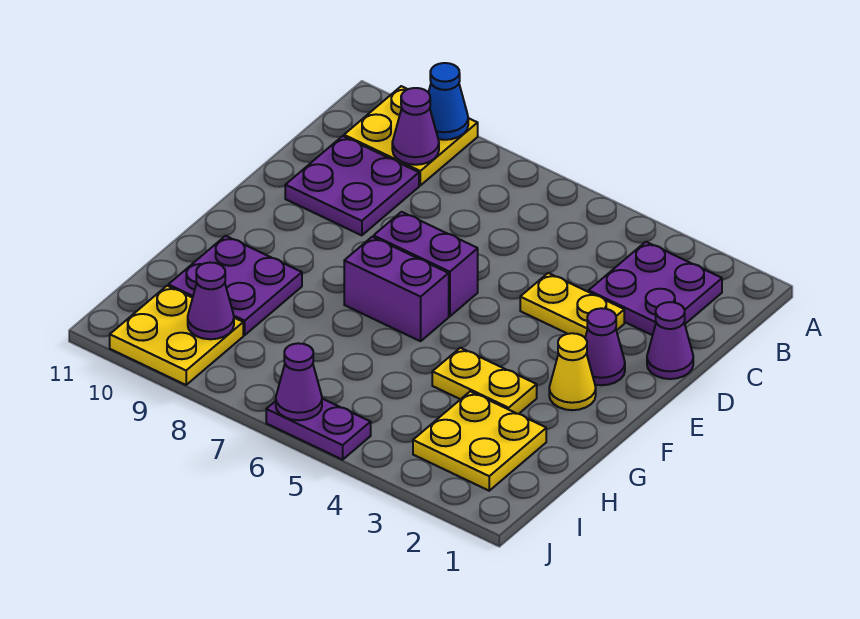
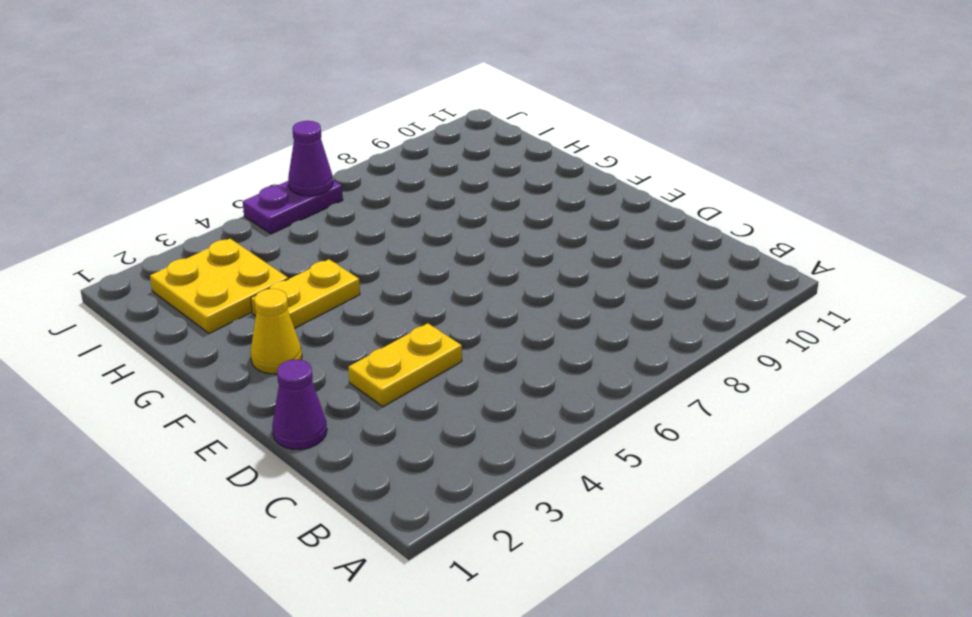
none -> yellow 2x2 plate [344,86,478,185]
none -> purple 2x2 plate [589,242,722,335]
none -> purple 2x2 plate [285,136,419,235]

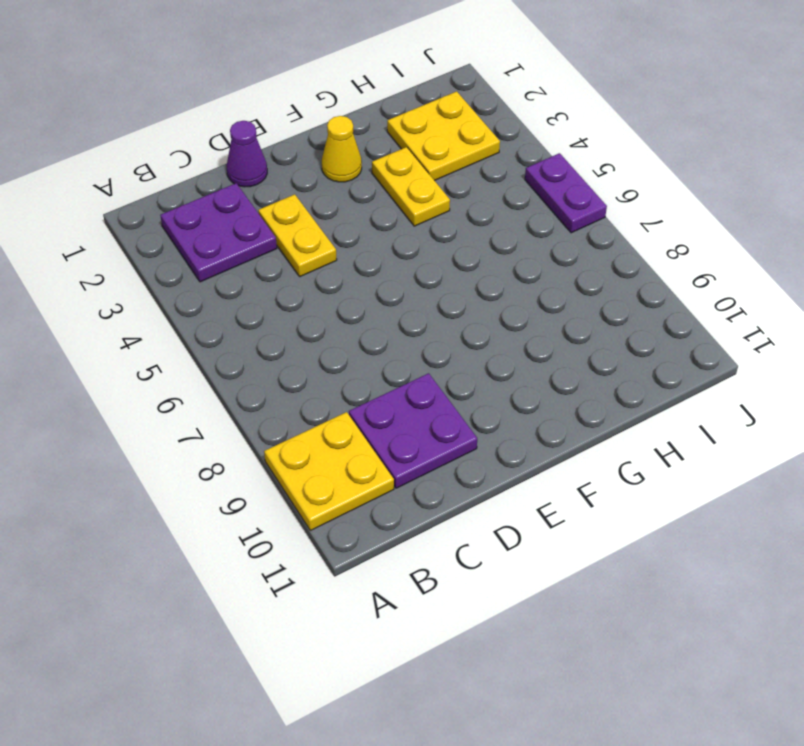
none -> purple 1x1 cone [585,308,625,385]
none -> purple 1x2 brick [374,212,478,316]
none -> purple 1x2 brick [344,237,449,341]

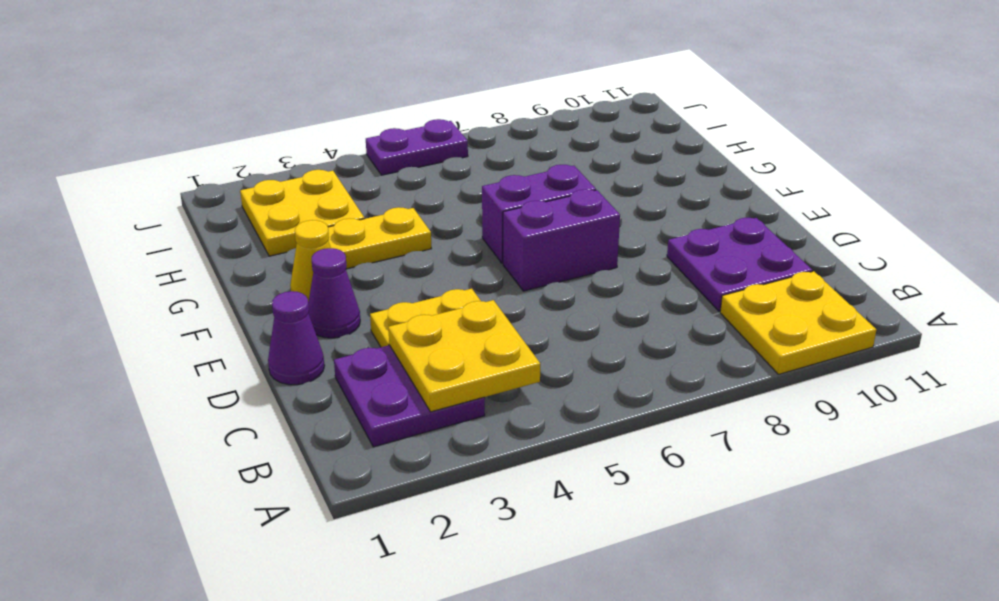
yellow 2x2 plate [388,300,540,412] -> yellow 2x2 plate moved to [110,286,243,385]
none -> purple 2x2 plate [168,236,302,335]
none -> blue 1x1 cone [428,63,468,140]
none -> purple 1x1 cone [392,88,439,165]

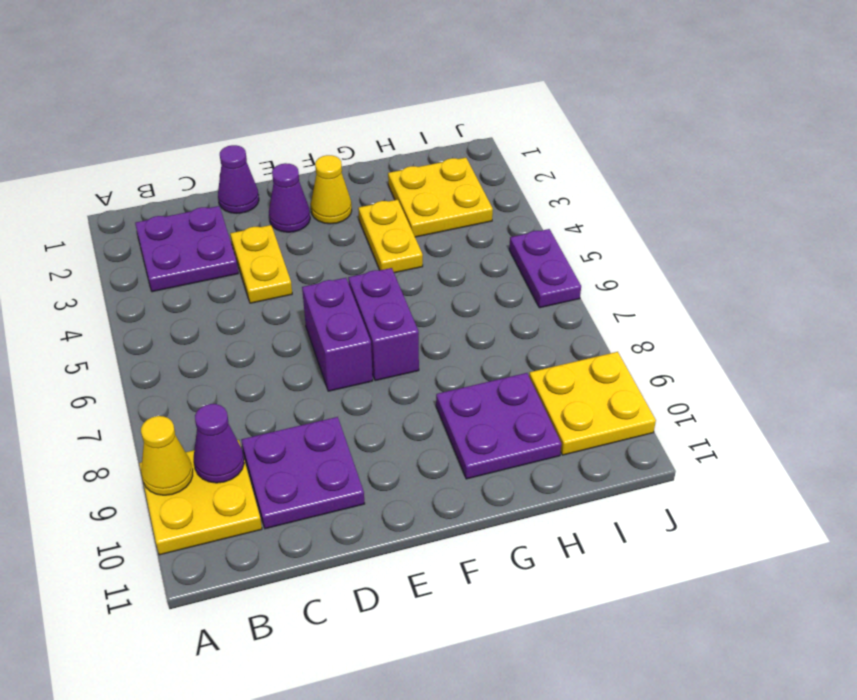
yellow 1x1 cone [141,416,193,495] -> blue 1x1 cone [428,63,468,140]
none -> purple 1x1 cone [188,263,234,339]
none -> purple 1x1 cone [276,343,322,420]

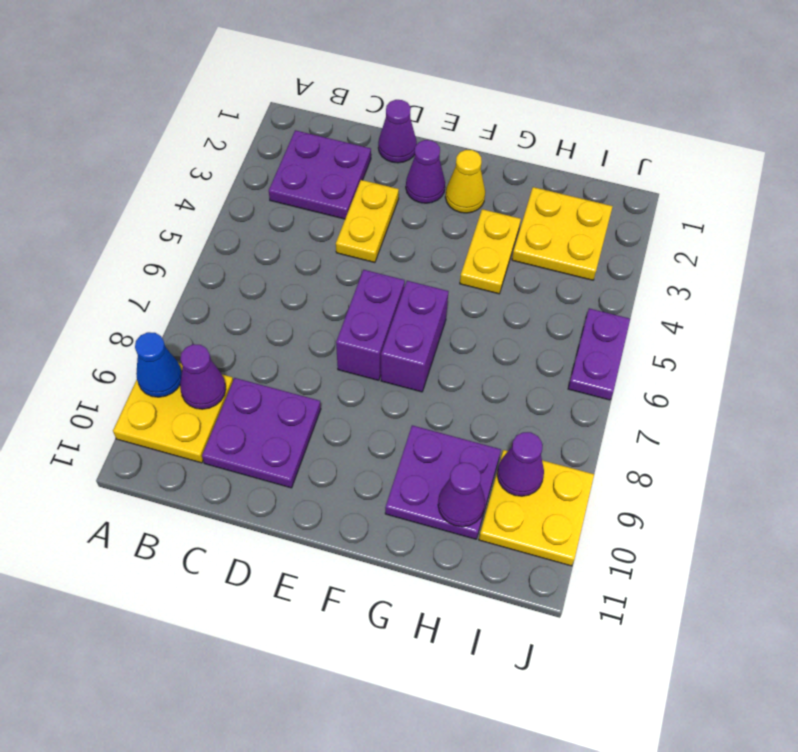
purple 1x1 cone [438,463,485,527] -> purple 1x1 cone moved to [276,343,322,420]

